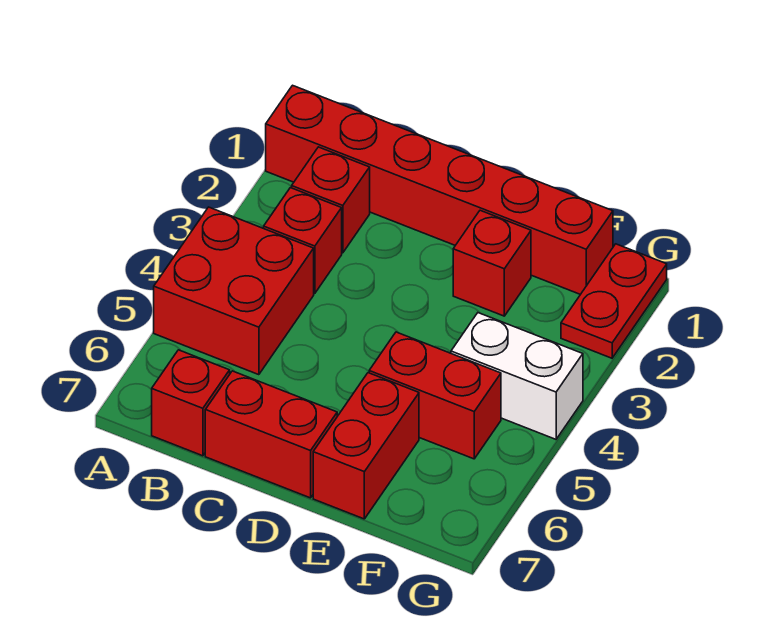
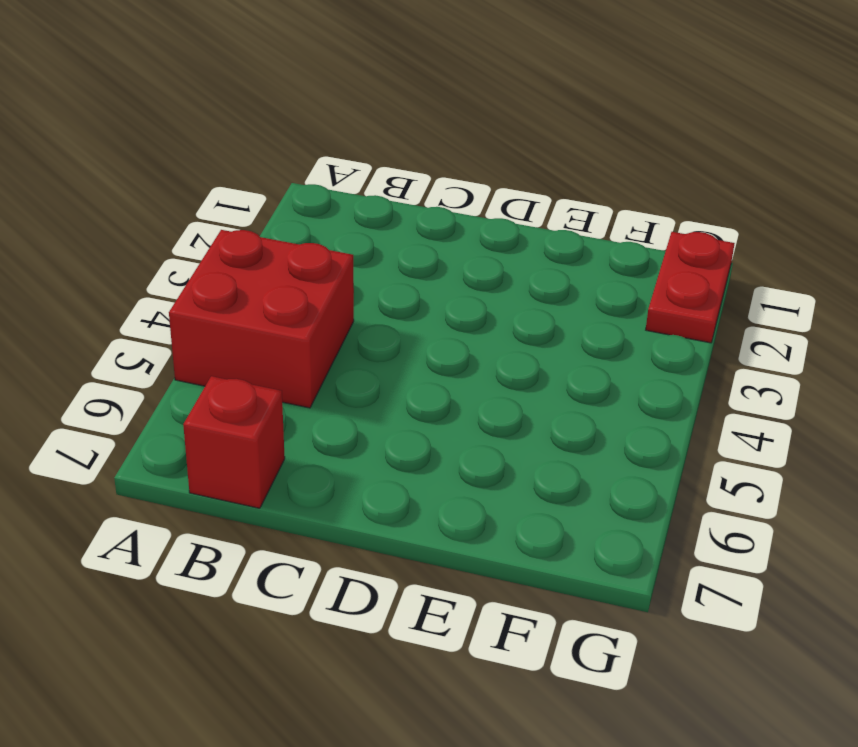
none -> red 1x6 brick [266,85,613,294]
none -> red 1x1 brick [292,147,370,253]

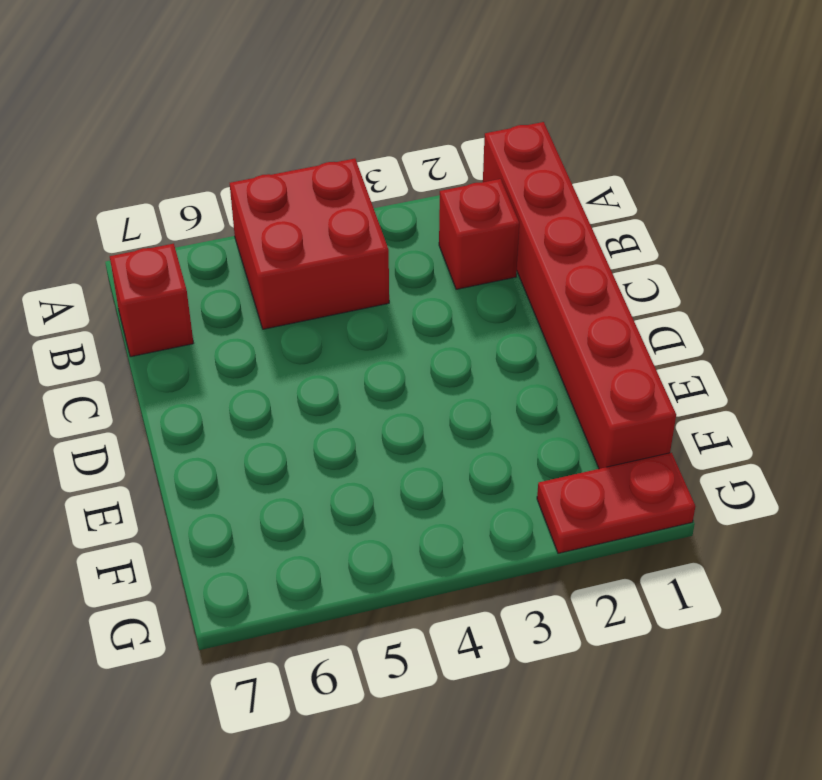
none -> red 1x1 brick [264,188,342,293]
none -> red 1x2 brick [205,371,337,498]

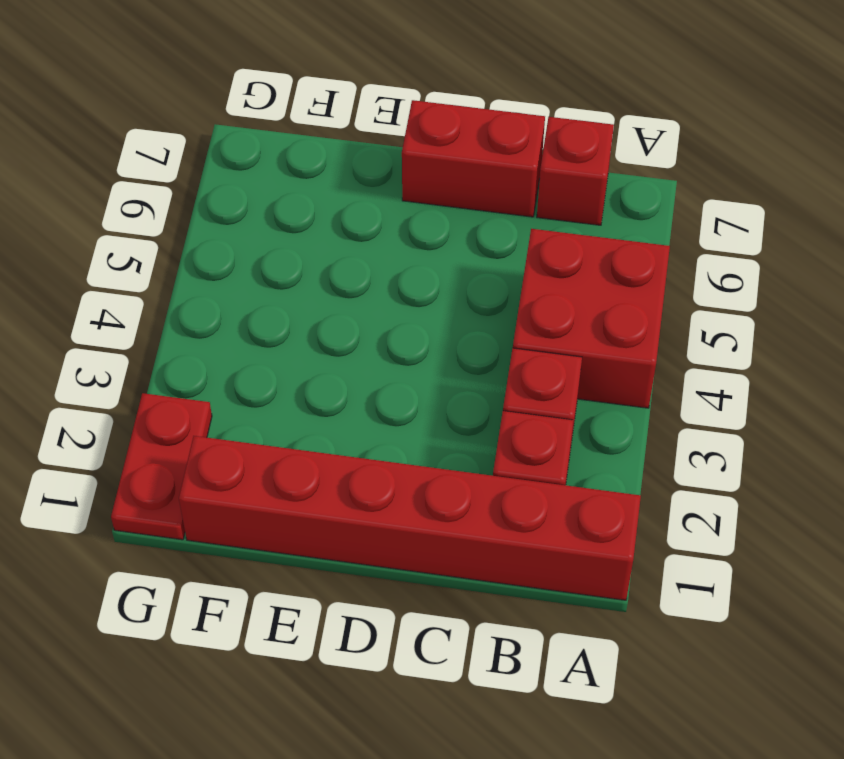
none -> red 1x1 brick [453,210,531,316]
none -> red 1x2 brick [369,332,501,459]

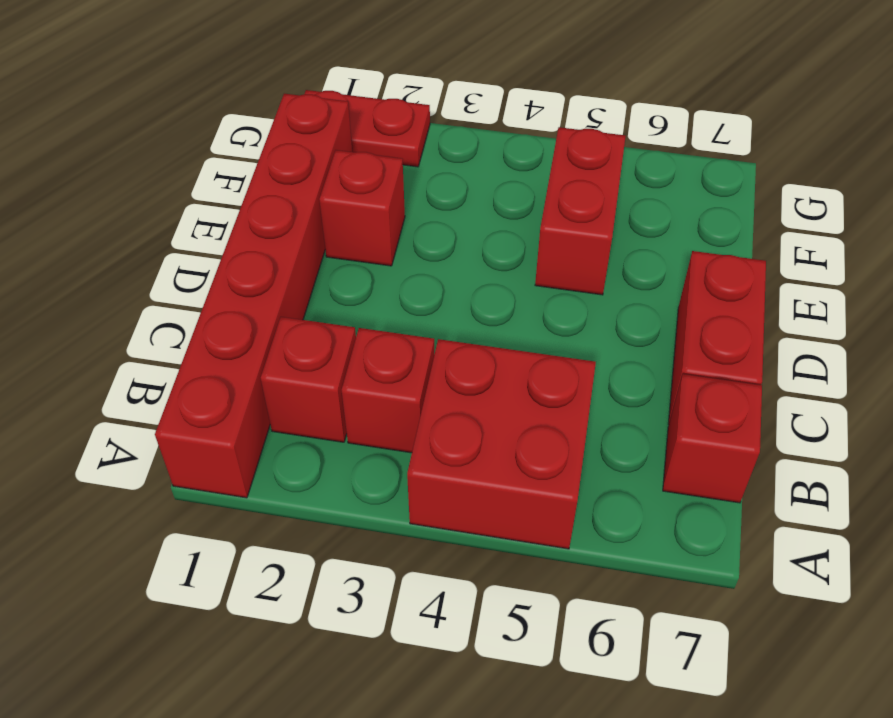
none -> red 1x2 brick [313,373,419,519]
none -> white 1x2 brick [451,313,583,439]

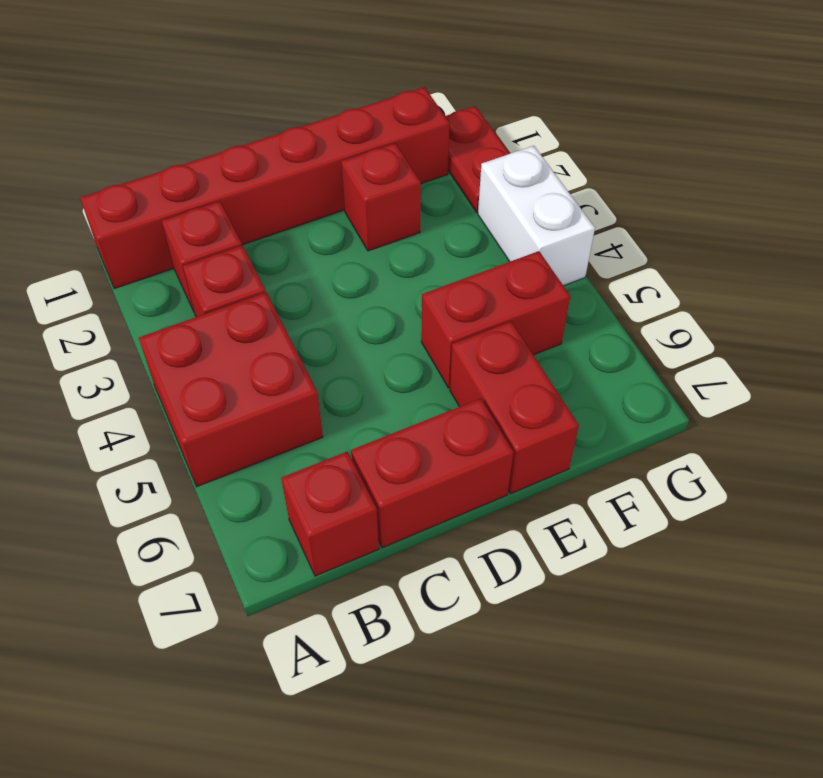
white 1x2 brick [478,146,595,286] -> white 1x2 brick turned to [451,313,583,439]

